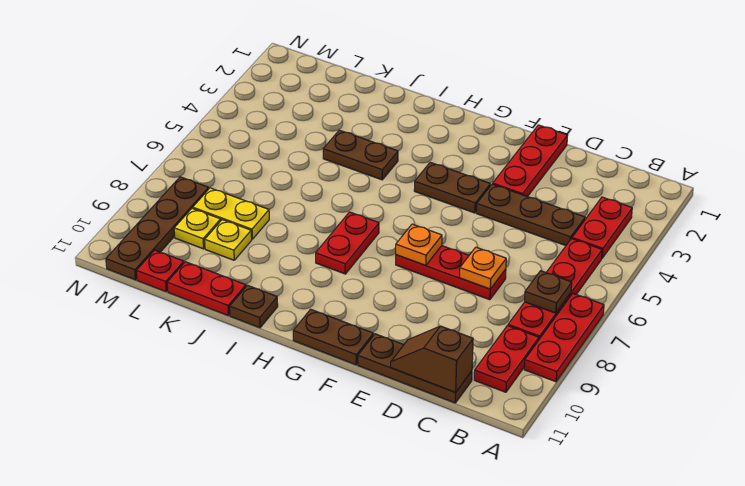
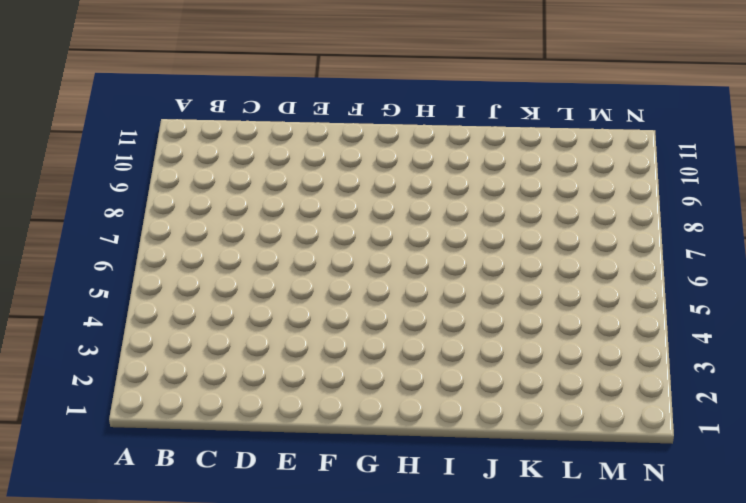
none -> red 1x3 plate [524,293,604,382]
none -> red 1x2 plate [572,197,632,258]
none -> red 1x4 plate [508,239,602,339]

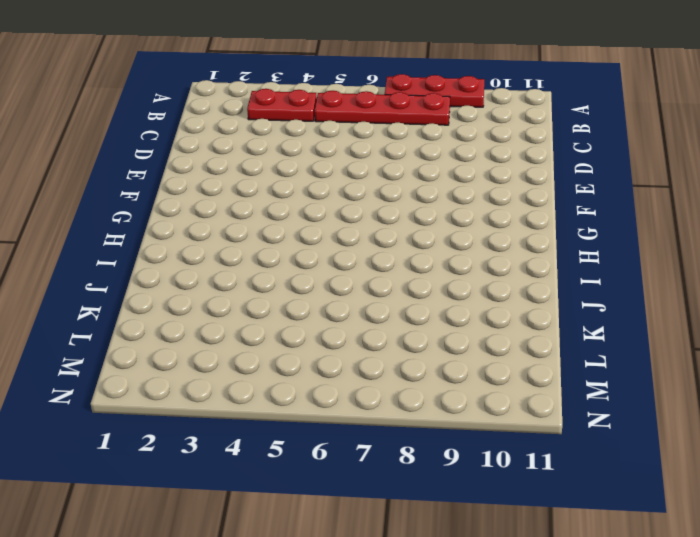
none -> red 1x2 plate [474,326,539,392]
none -> brown 1x3 plate [477,184,585,246]
none -> brown 1x3 plate [358,334,472,403]

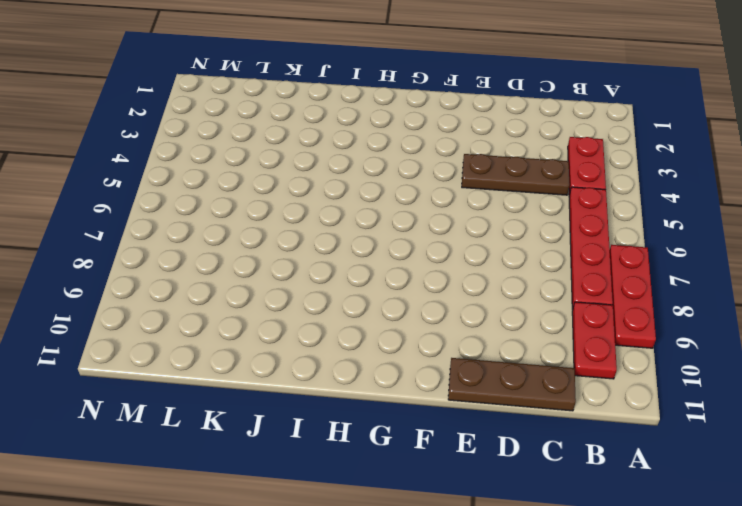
none -> red 1x3 plate [396,246,506,300]
none -> red 1x3 plate [493,125,568,197]
none -> brown 1x2 plate [414,162,490,213]

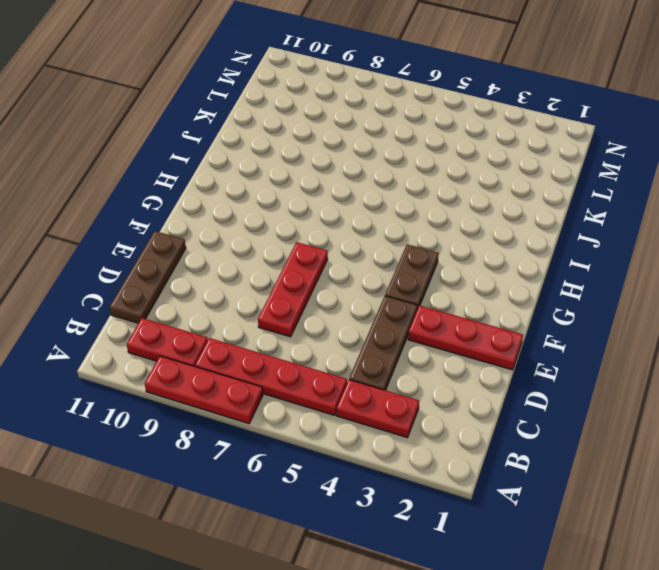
none -> brown 1x2 plate [293,309,373,365]
none -> red 1x2 plate [316,212,379,274]
none -> brown 1x2 plate [323,130,398,180]

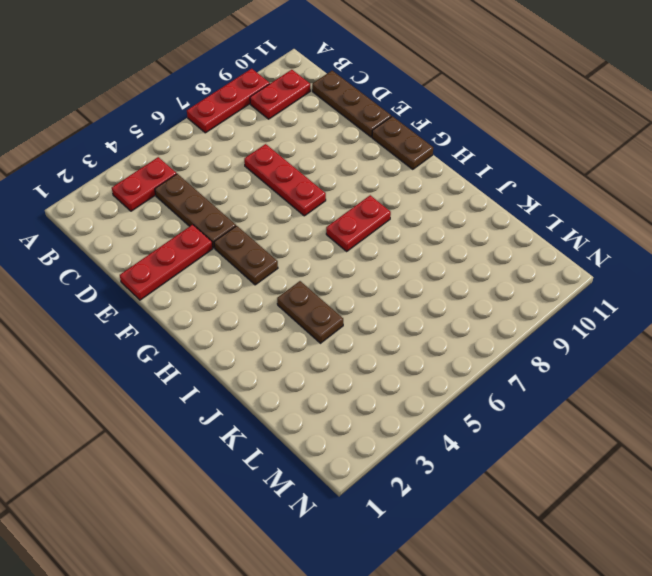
none -> red 1x4 plate [508,239,602,339]
none -> brown 1x1 plate [230,285,278,328]
none -> red 1x2 plate [167,262,246,316]

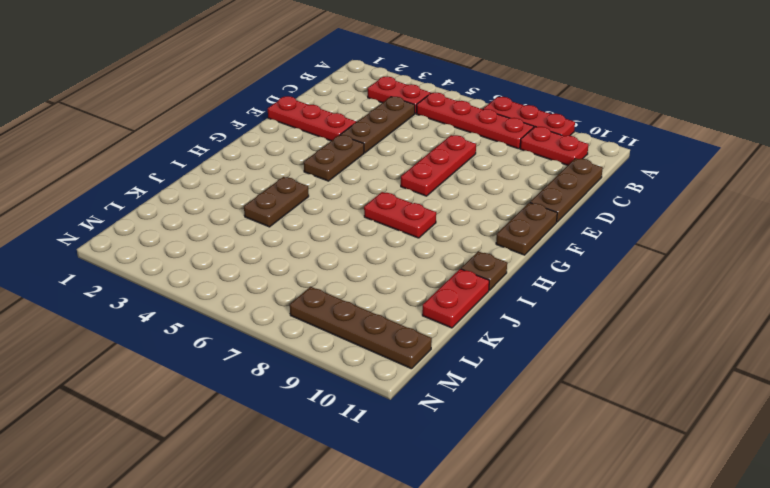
none -> yellow 1x2 plate [193,188,269,239]
none -> yellow 1x1 plate [205,220,252,260]
none -> yellow 1x1 plate [174,208,221,249]

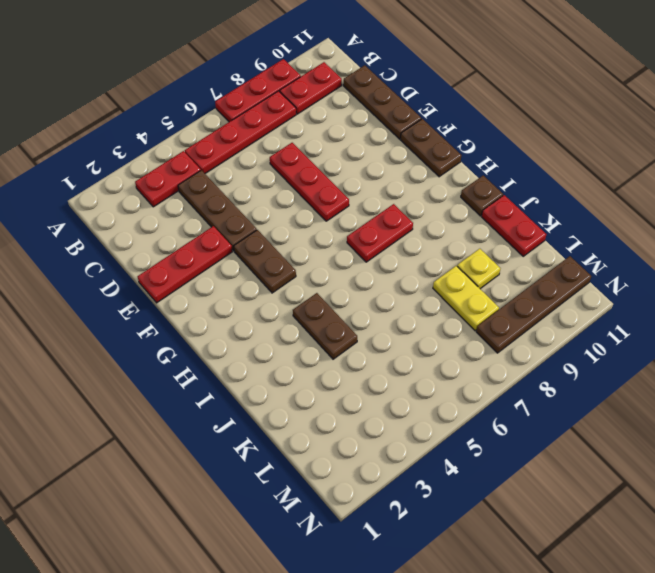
none -> yellow 1x1 plate [174,208,221,249]
none -> red 1x1 plate [136,250,184,292]
none -> brown 1x1 plate [525,271,572,313]

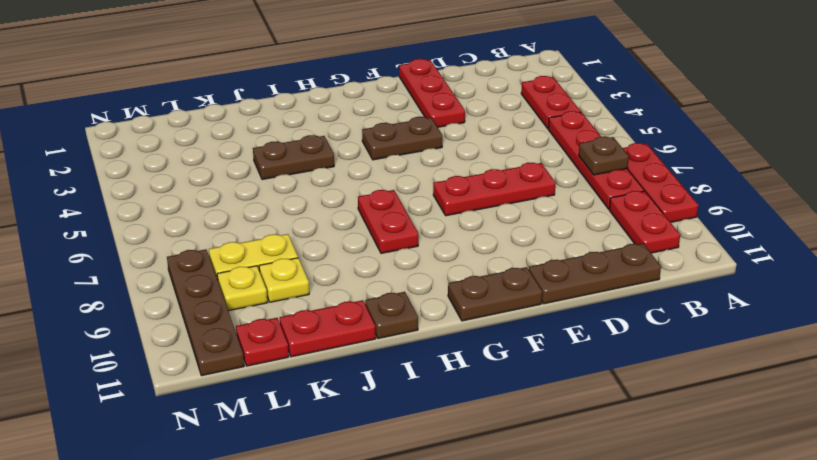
none -> brown 1x3 plate [477,184,585,246]
none -> brown 1x2 slope [391,326,473,392]
none -> orange 1x1 plate [460,247,506,289]

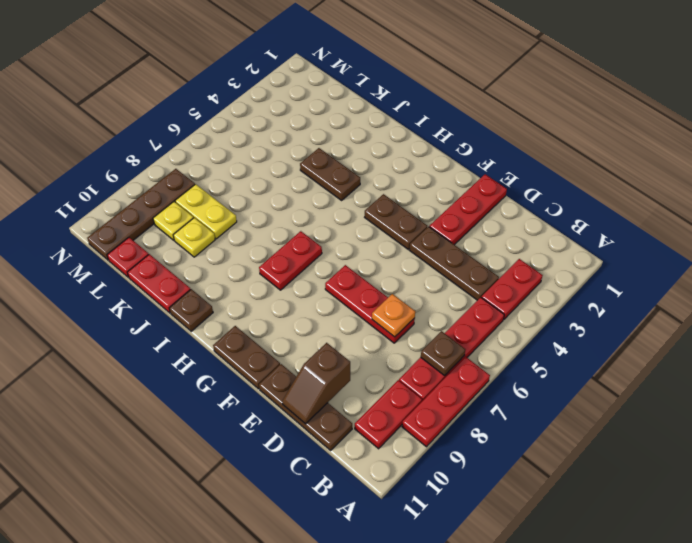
brown 1x2 slope [282,343,350,424] -> brown 1x2 slope turned to [391,326,473,392]
none -> orange 1x1 plate [396,224,442,266]

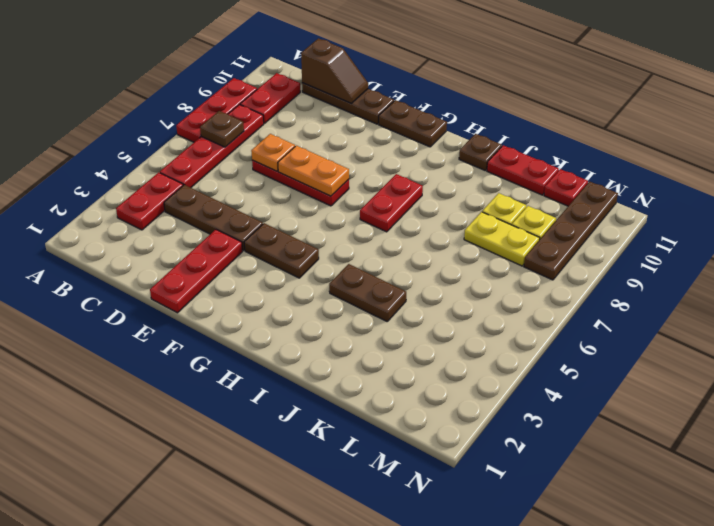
orange 1x2 plate [278,146,349,196] -> orange 1x1 plate [396,224,442,266]

